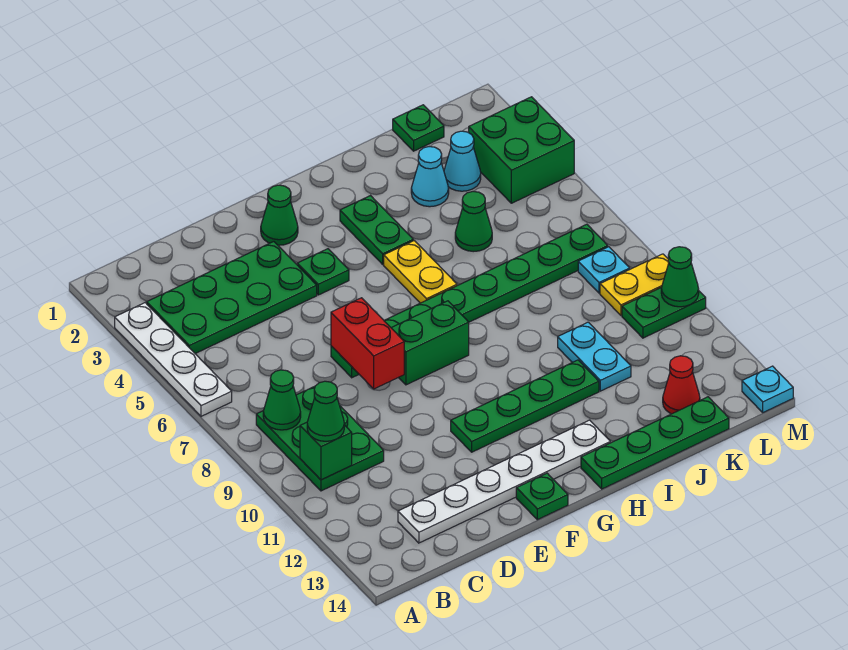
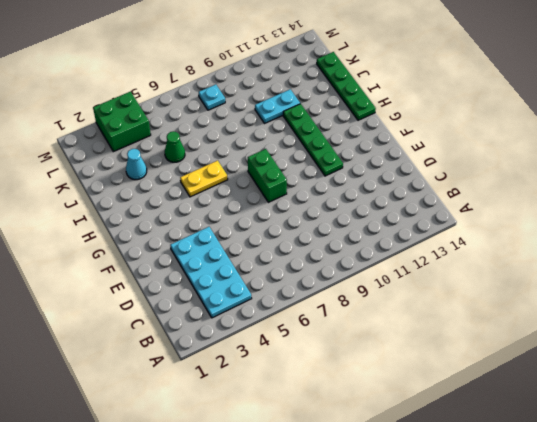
cyan 2x4 plate [170,227,252,318] -> green 2x4 plate [147,242,317,354]
none -> white 1x4 plate [115,303,232,416]
none -> green 2x3 plate [256,386,384,491]
none -> white 1x6 plate [398,420,610,543]

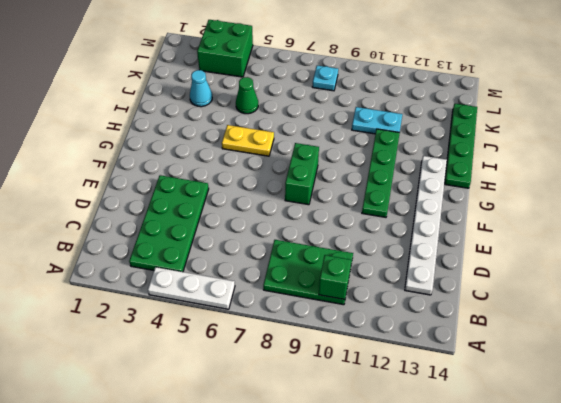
white 1x3 plate [148,267,235,309] -> white 1x4 plate [115,303,232,416]
none -> green 1x8 plate [331,224,608,378]
none -> green 1x1 cone [261,185,298,245]
none -> green 1x1 plate [297,249,349,295]

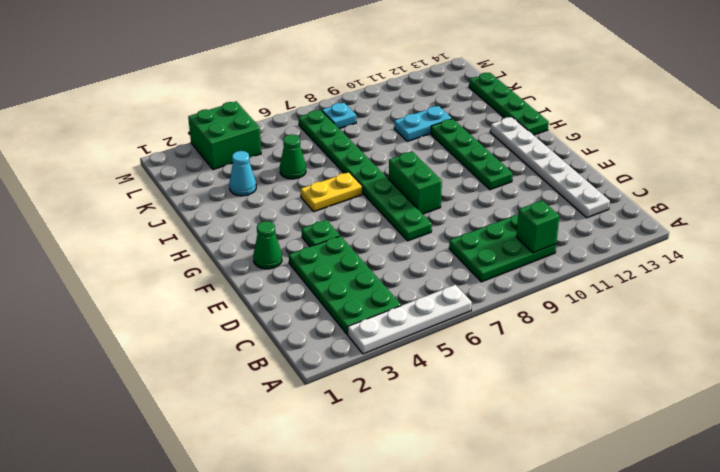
none -> green 1x1 plate [516,473,568,520]
none -> green 1x2 plate [340,196,413,264]
none -> green 1x1 plate [393,105,444,151]

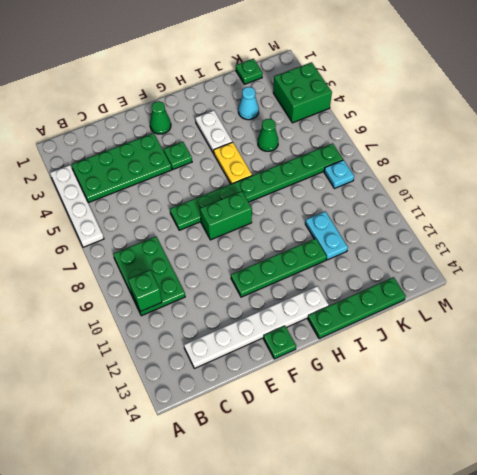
white 1x2 plate [195,110,233,154] -> green 1x2 plate [340,196,413,264]
none -> cyan 1x1 cone [444,131,481,191]
none -> red 1x1 cone [663,356,700,414]
none -> yellow 1x2 plate [600,254,669,316]

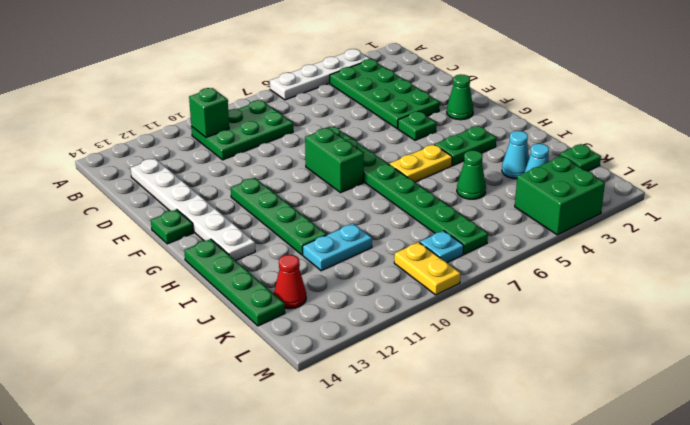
none -> green 1x2 plate [622,288,706,338]
none -> cyan 1x1 plate [742,366,793,412]
none -> green 1x1 cone [263,370,301,430]

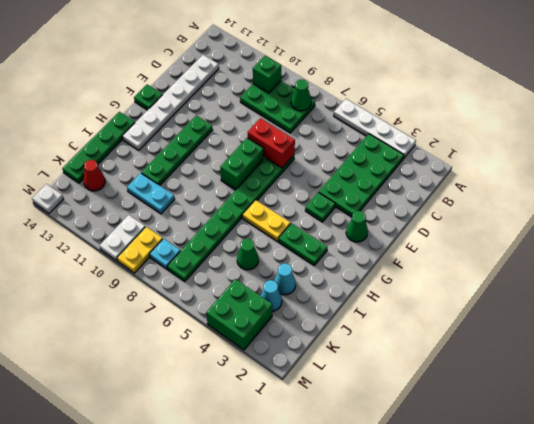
white 1x2 plate [100,215,145,261] -> green 1x2 plate [622,288,706,338]
white 1x1 plate [32,184,63,213] -> cyan 1x1 plate [742,366,793,412]
none -> green 1x1 plate [393,105,444,151]
none -> green 1x1 cone [661,247,699,307]
none -> green 1x1 cone [307,381,344,441]

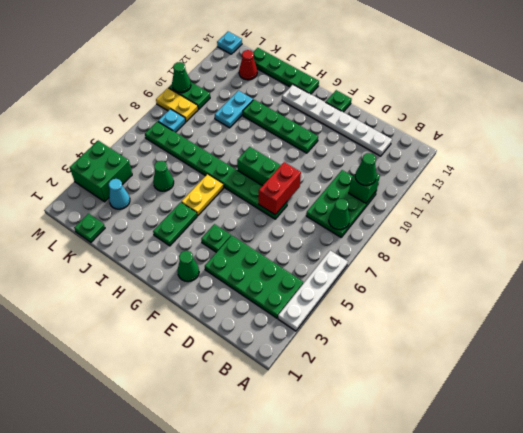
none -> cyan 1x1 cone [411,147,449,207]

